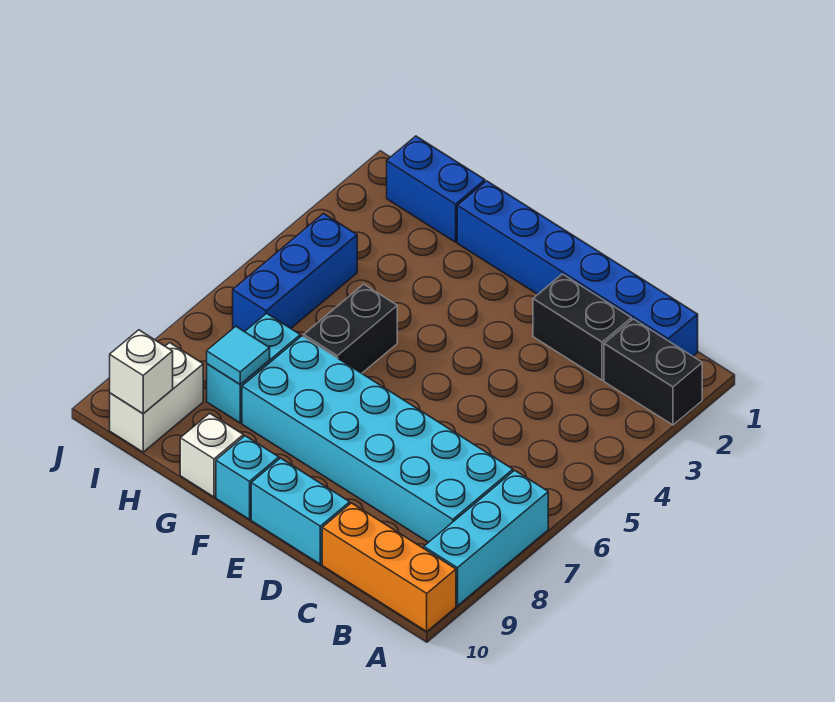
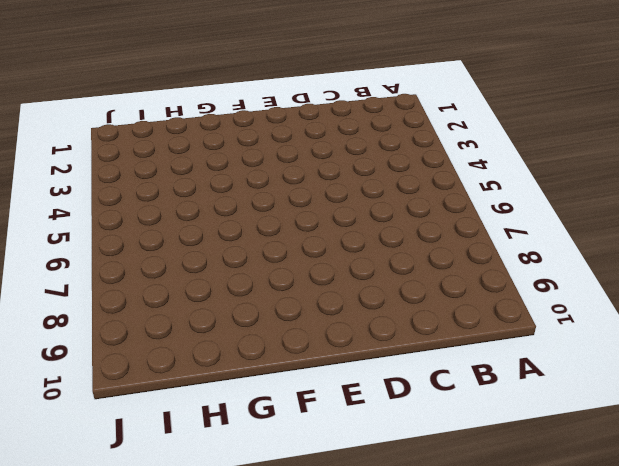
none -> black 1x2 brick [604,319,702,425]
none -> cyan 1x3 brick [424,470,548,606]
none -> orange 1x3 brick [322,503,456,631]

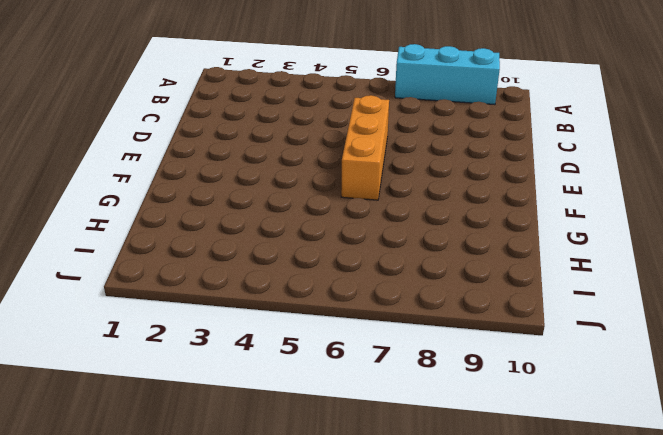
orange 1x3 brick [341,95,389,200] -> orange 1x3 brick moved to [322,503,456,631]
none -> black 1x2 brick [604,319,702,425]
none -> blue 1x6 brick [457,181,698,356]
none -> cyan 2x6 brick [242,336,513,542]

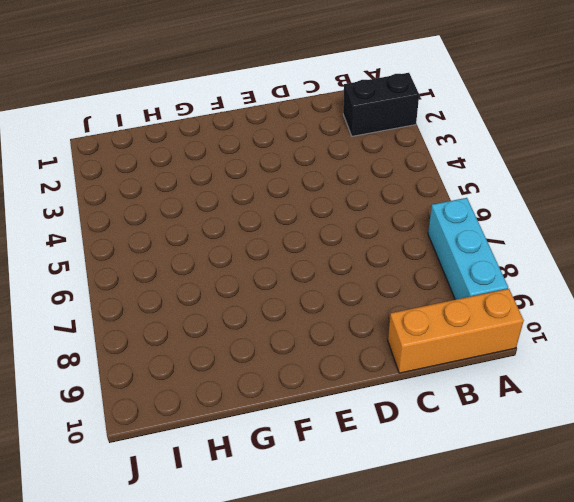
none -> blue 1x6 brick [457,181,698,356]
none -> cyan 2x6 brick [242,336,513,542]
none -> black 1x2 brick [533,274,631,380]

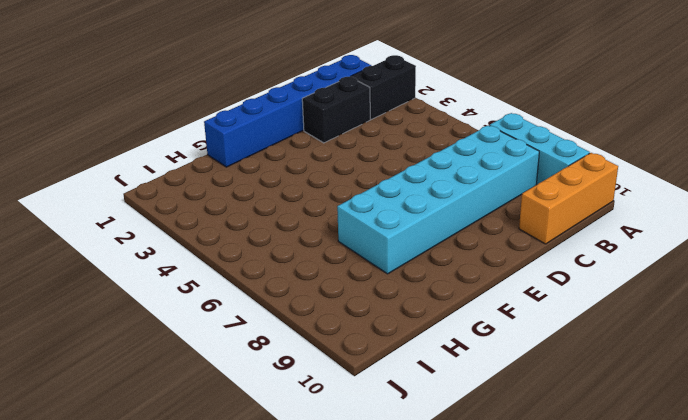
none -> cyan 1x2 brick [251,458,350,564]
none -> cyan 1x1 brick [216,436,279,519]
none -> black 1x2 brick [304,284,397,373]

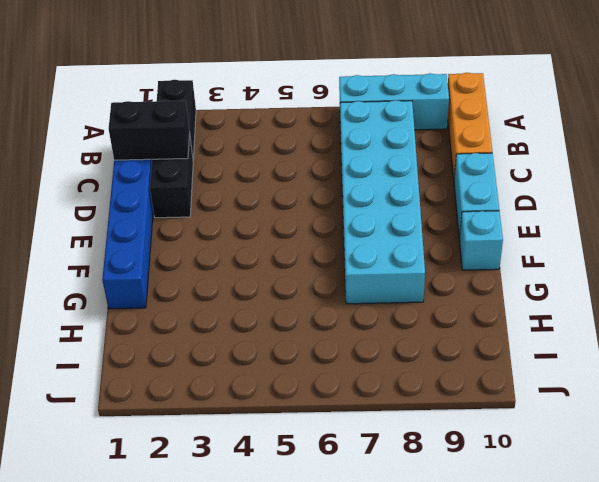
black 1x2 brick [109,100,190,160] -> black 1x2 brick moved to [304,284,397,373]
none -> white 1x1 brick [180,413,243,497]
none -> blue 1x2 brick [387,136,485,242]
none -> cyan 1x2 brick [207,313,300,423]

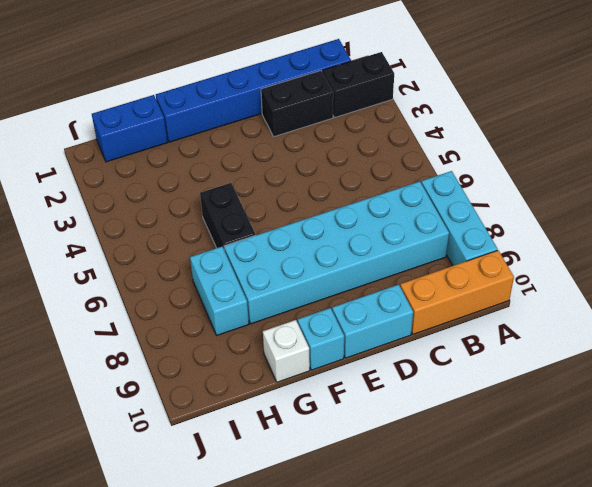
none -> blue 1x3 brick [233,214,357,332]
none -> white 1x2 brick [110,343,203,452]
none -> cyan 1x1 tile [207,326,270,384]

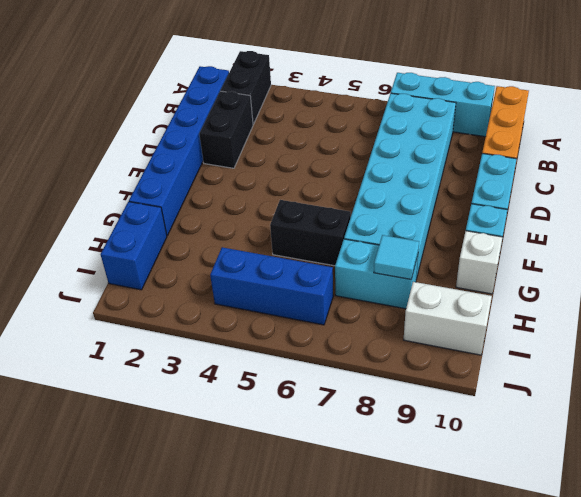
none -> white 1x1 brick [110,330,173,414]

